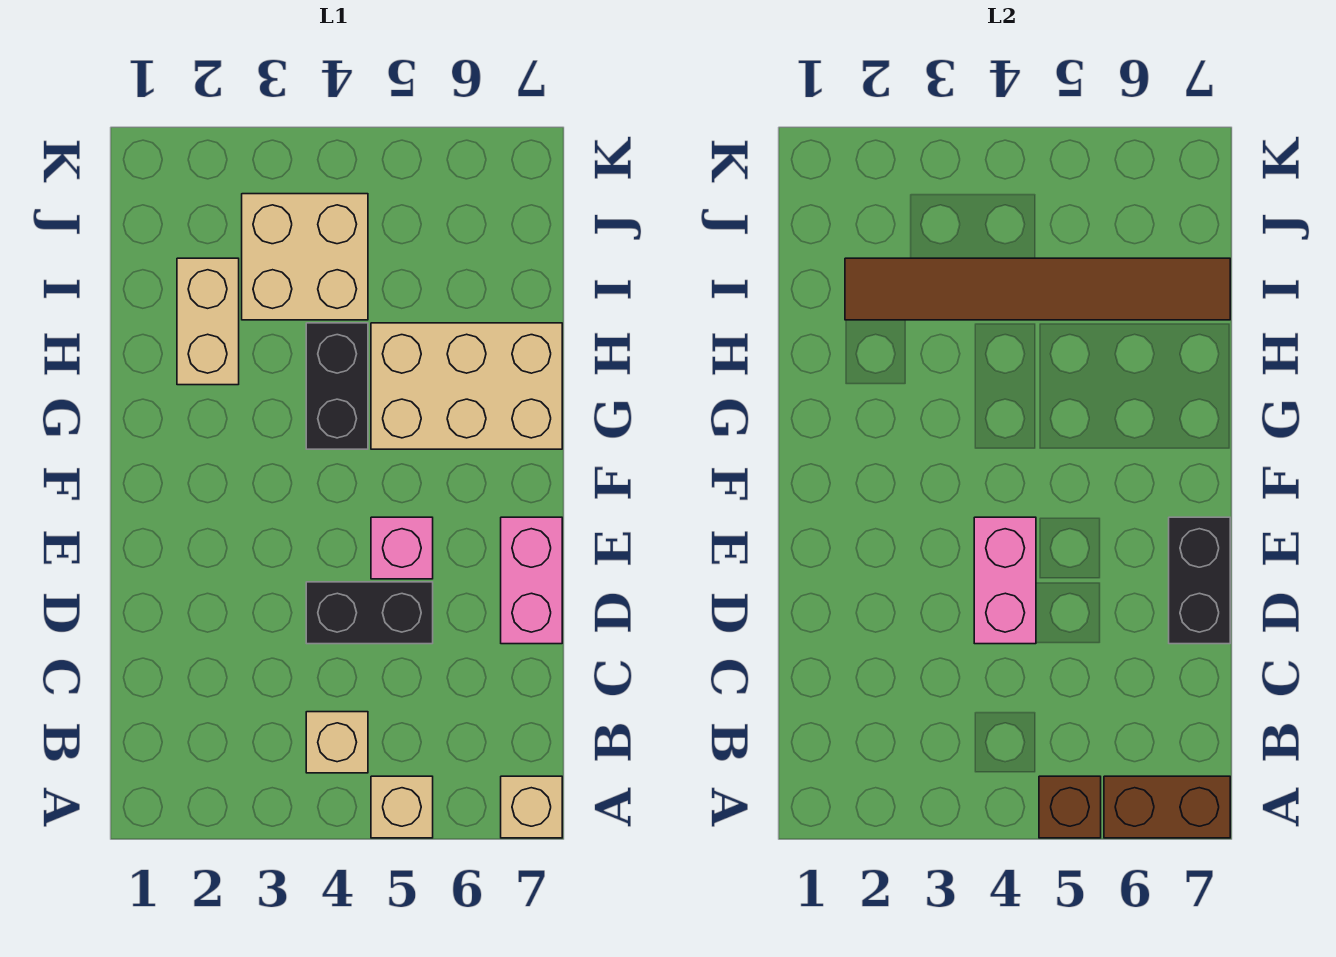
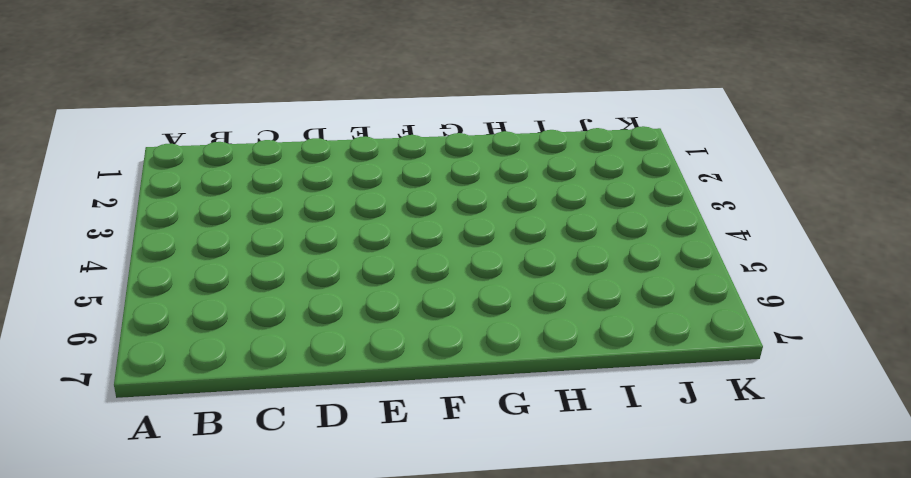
none -> tan 1x1 brick [371,776,433,838]
none -> tan 1x1 brick [501,776,562,838]
none -> tan 1x1 brick [306,712,368,773]

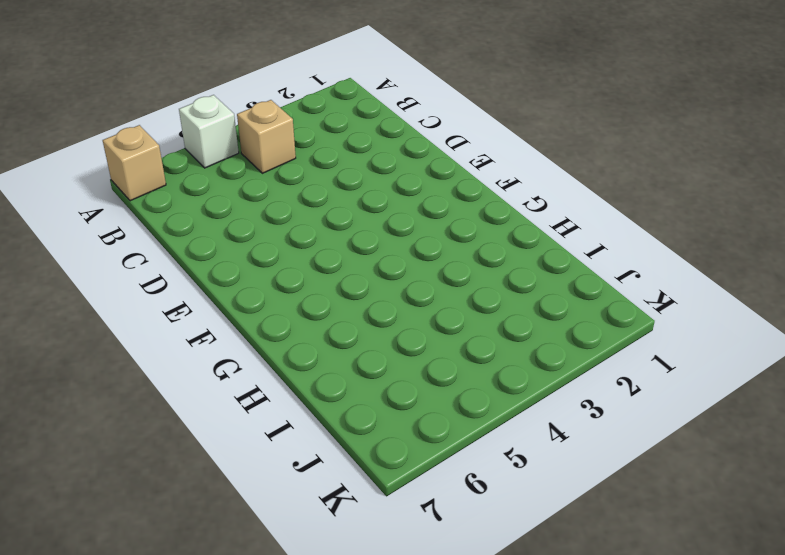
white 1x1 brick [179,95,239,168] -> tan 1x1 brick [371,776,433,838]
none -> black 1x2 brick [306,582,433,644]
none -> pink 1x2 brick [501,517,562,644]
none -> pink 1x1 brick [371,517,433,579]

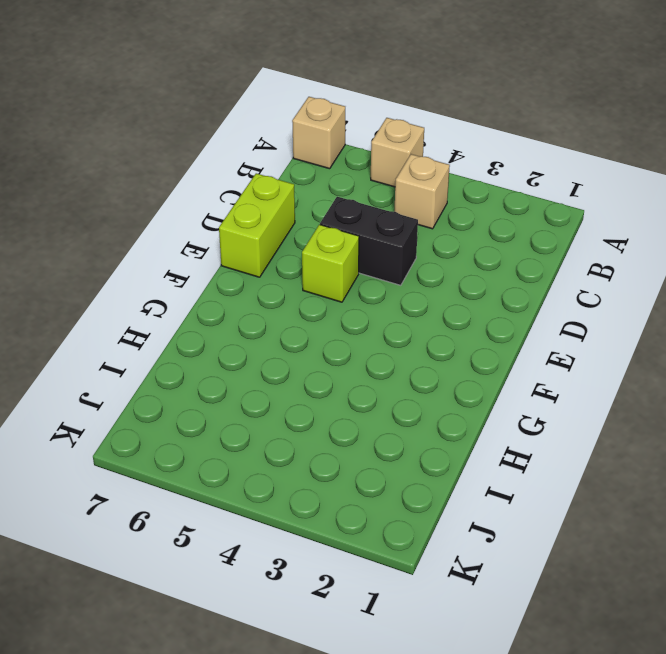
lime 1x2 brick [219,173,295,277] -> pink 1x2 brick [501,517,562,644]
lime 1x1 brick [302,225,359,302] -> pink 1x1 brick [371,517,433,579]
none -> black 1x2 brick [306,323,368,449]
none -> tan 2x3 brick [371,323,562,449]
none -> tan 1x2 brick [177,258,239,385]

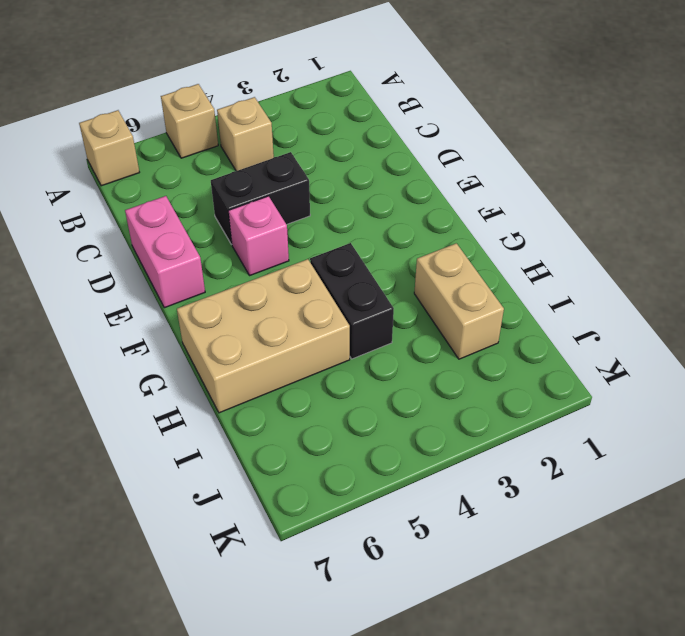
none -> tan 2x2 brick [242,194,368,320]
none -> brown 1x1 brick [1039,776,1101,838]
none -> brown 1x2 brick [1104,776,1230,838]

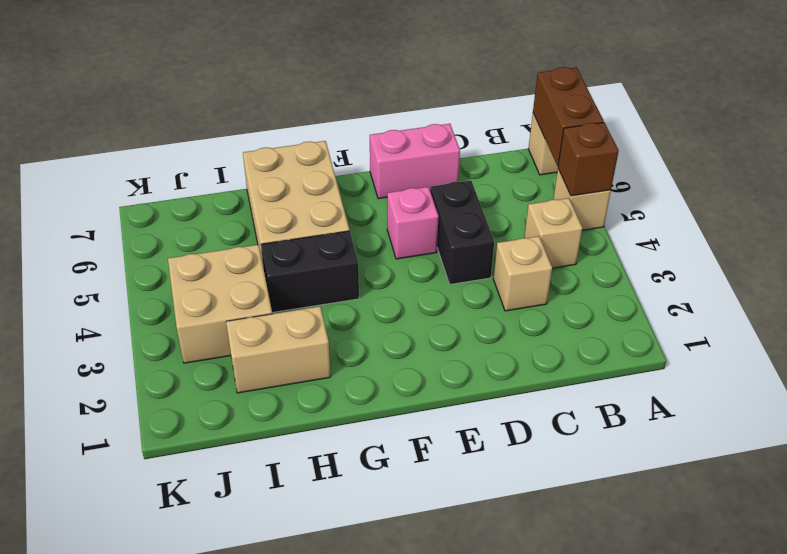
tan 1x1 brick [493,236,552,311] -> none
none -> pink 1x2 brick [974,517,1036,644]
none -> black 1x2 brick [1169,517,1230,644]
none -> brown 1x6 tile [845,258,1230,320]

